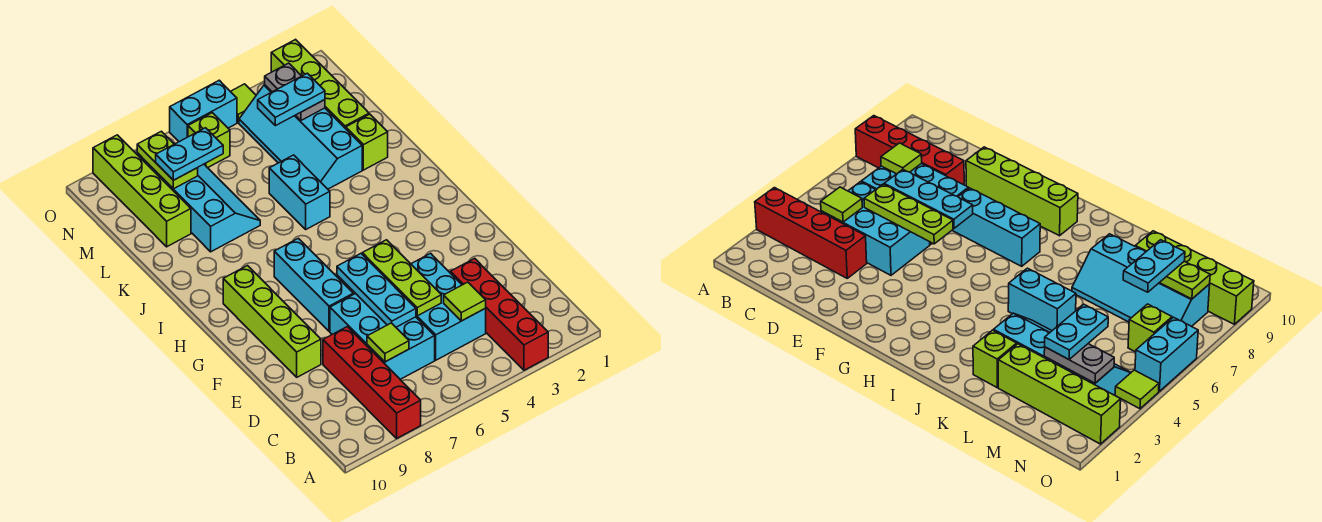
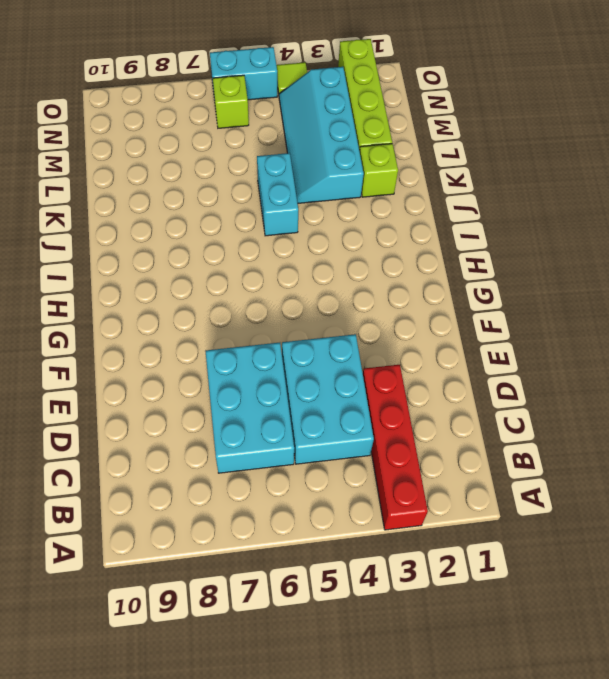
none -> red 1x4 brick [323,327,421,438]
none -> lime 1x4 brick [223,266,321,377]
none -> cyan 1x3 brick [274,238,353,332]

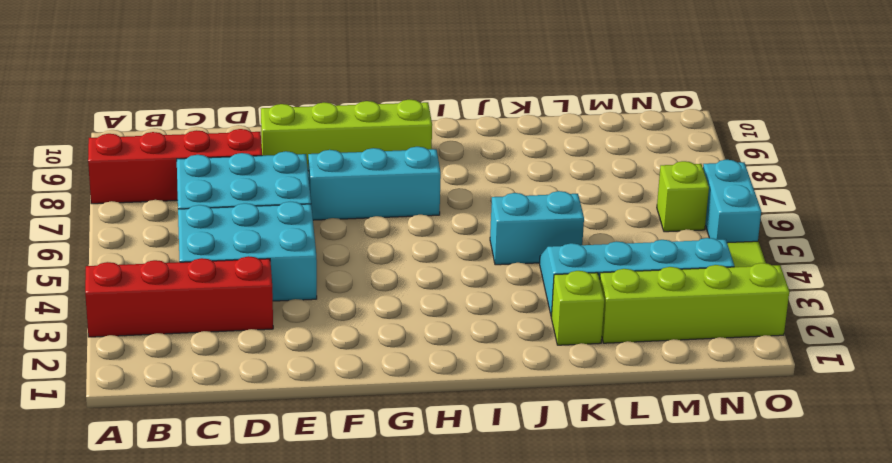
none -> cyan 2x4 slope [137,143,260,252]
none -> lime 1x4 brick [93,135,191,247]
none -> lime 1x1 tile [444,282,486,321]

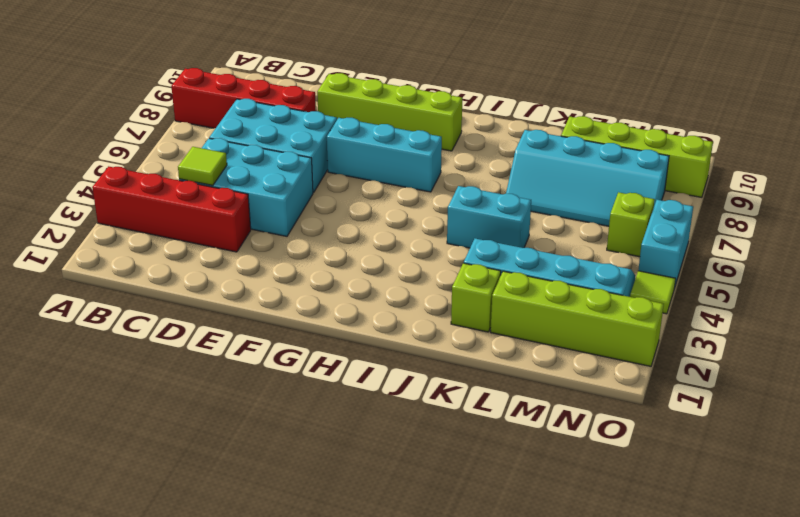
none -> lime 1x1 tile [367,323,409,362]
none -> lime 1x3 plate [362,240,441,316]
none -> cyan 1x3 plate [337,254,416,327]

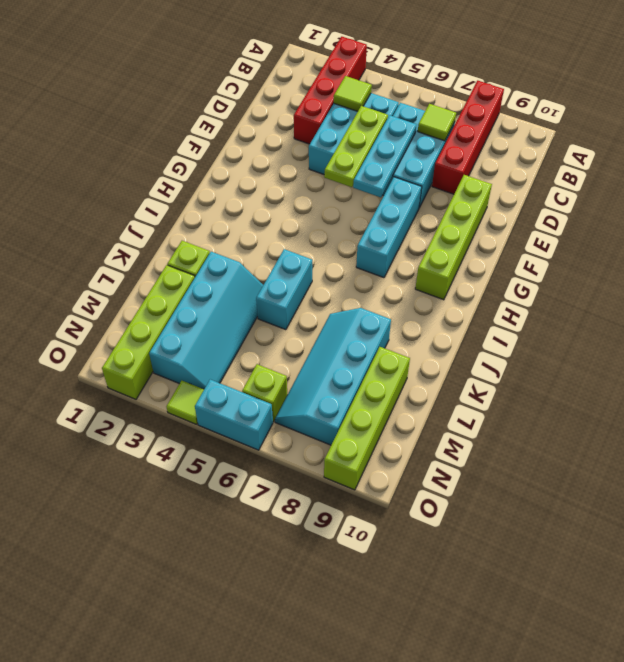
none -> grey 1x2 plate [265,63,325,120]
none -> lime 1x2 plate [137,131,198,189]
none -> cyan 1x2 plate [258,73,325,126]

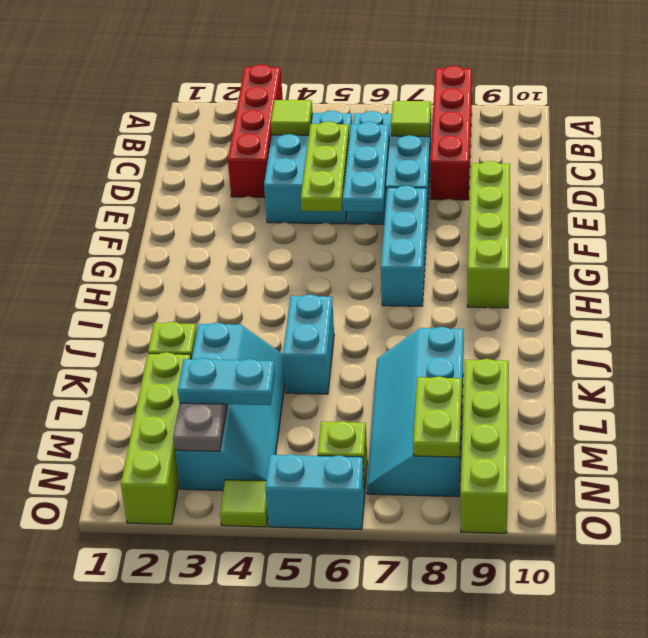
none -> cyan 1x2 plate [156,128,223,180]

